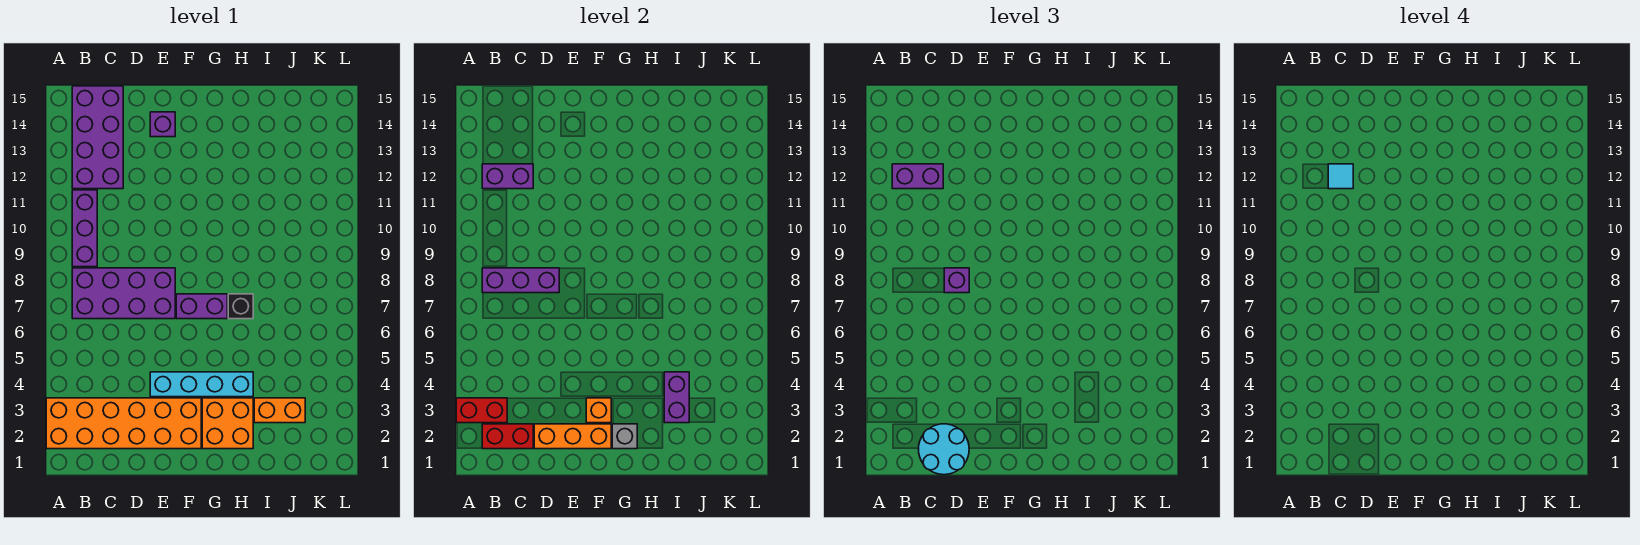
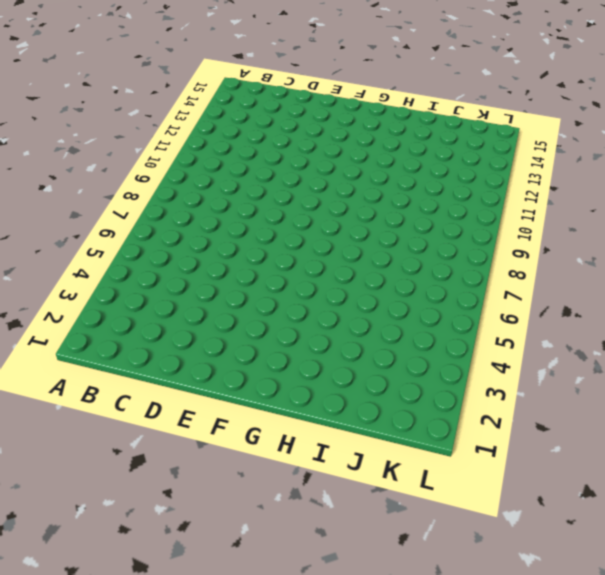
none -> orange 2x6 brick [46,398,201,449]
none -> purple 2x4 brick [72,268,175,319]
none -> purple 1x3 brick [72,190,97,267]

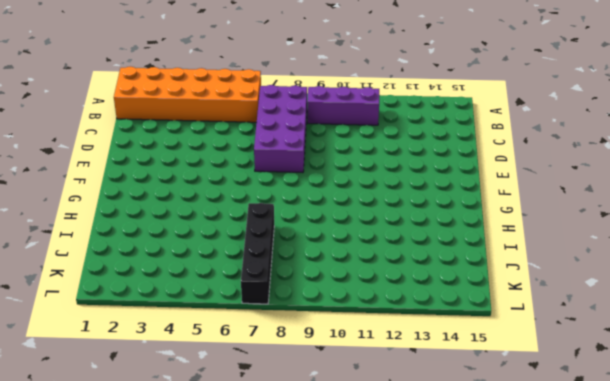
orange 2x6 brick [114,67,261,122] -> orange 2x6 brick turned to [46,398,201,449]
black 1x4 brick [241,203,274,304] -> none
none -> purple 2x4 brick [72,86,123,189]
none -> cyan 1x4 brick [150,372,253,397]
none -> purple 1x1 brick [150,112,175,137]

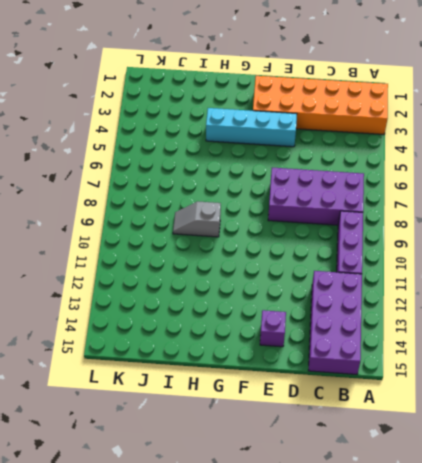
grey 1x2 slope [173,202,221,237] -> none
none -> purple 1x2 brick [176,294,227,319]
none -> orange 2x2 brick [202,398,253,449]
none -> black 1x1 brick [228,294,253,319]

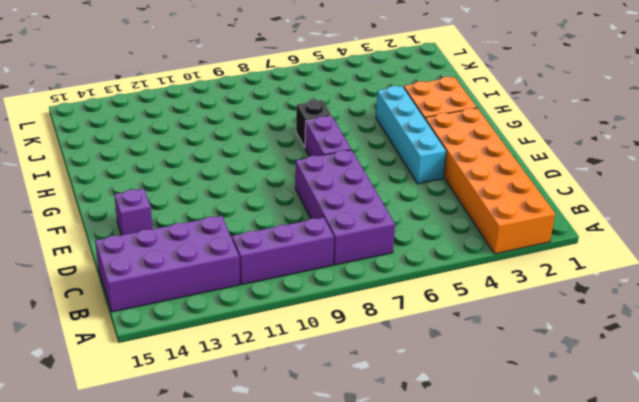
none -> orange 1x2 brick [254,398,305,423]
none -> red 1x2 brick [456,398,507,423]
none -> red 1x2 brick [482,424,533,449]

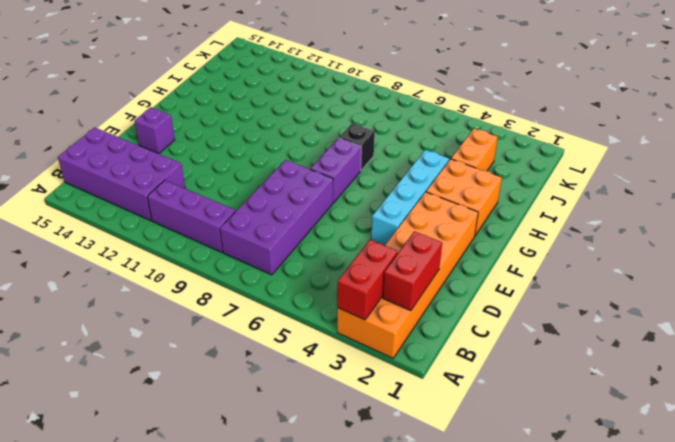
none -> purple 1x3 brick [482,268,559,293]
none -> purple 1x2 brick [482,164,533,189]
none -> orange 1x3 brick [534,424,611,449]

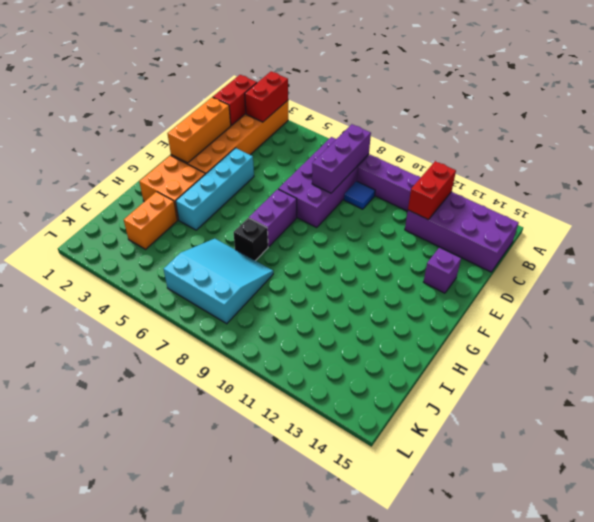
red 1x2 brick [408,161,456,220] -> purple 1x2 brick [482,164,533,189]
blue 1x1 tile [344,181,375,209] -> none
cyan 3x3 slope [164,239,273,324] -> none
none -> orange 1x1 brick [586,398,611,423]
none -> grey 1x1 brick [612,424,637,449]
none -> purple 1x2 brick [664,372,689,423]

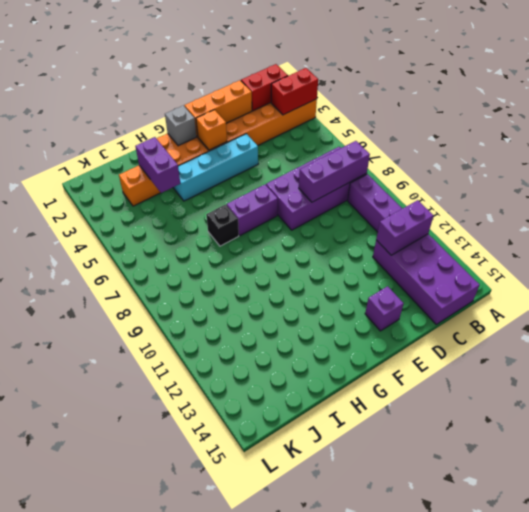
none -> purple 1x2 brick [892,164,943,189]
none -> cyan 2x2 round brick [919,424,969,475]
none -> purple 1x1 brick [944,268,969,293]

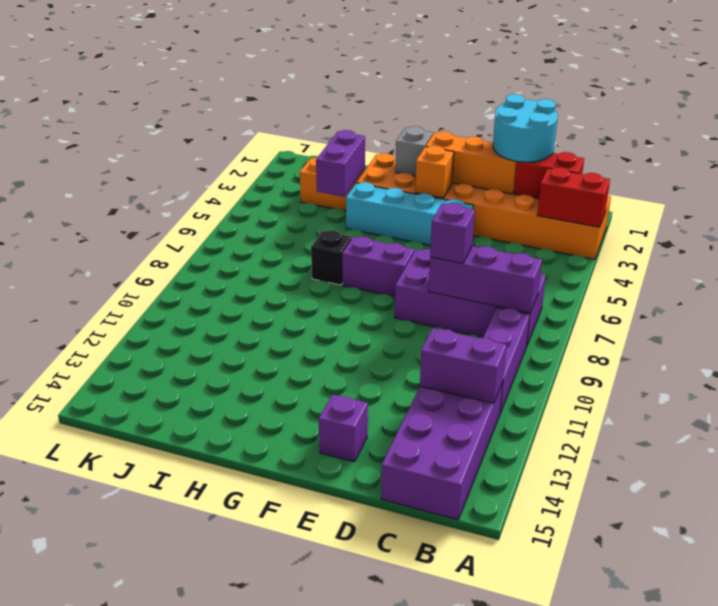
none -> purple 1x2 brick [892,164,943,189]
none -> cyan 1x1 tile [1328,164,1353,189]

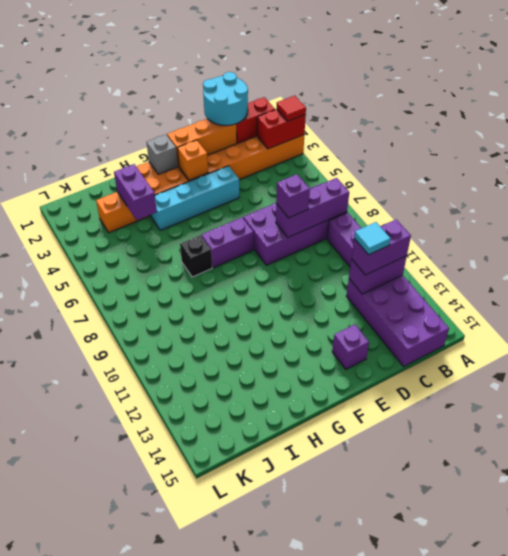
red 1x1 tile [277,96,306,121] -> none

